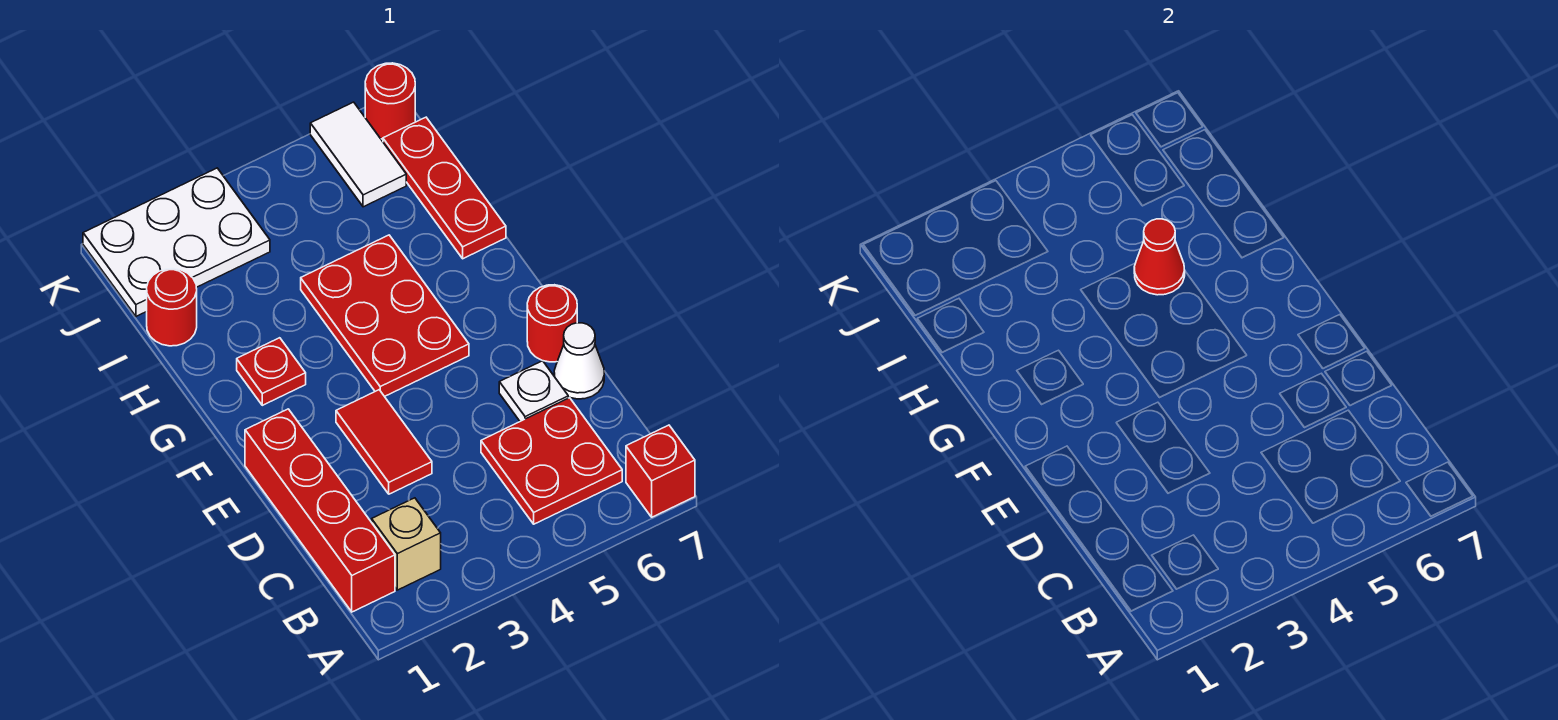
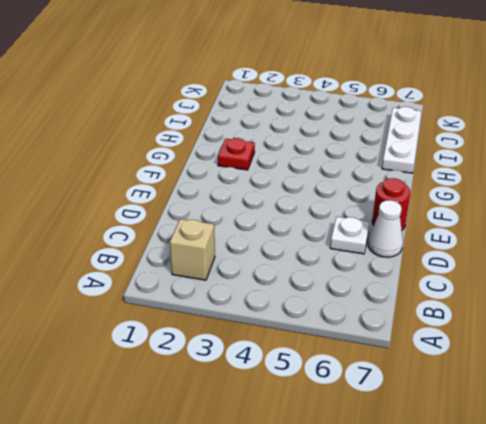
white 1x3 plate [382,107,422,173] -> red 1x3 plate [383,117,506,259]
none -> red 1x1 brick [626,425,695,517]
none -> red 1x4 brick [245,409,395,612]
none -> red 2x2 plate [481,398,622,524]

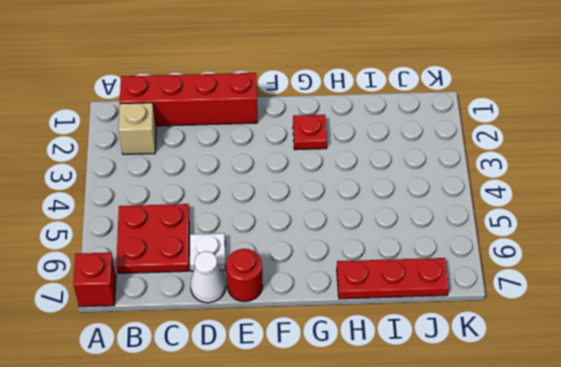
none -> red 1x2 tile [336,390,432,494]
none -> red 2x3 plate [301,235,469,396]
none -> red 1x1 round brick [147,269,197,346]

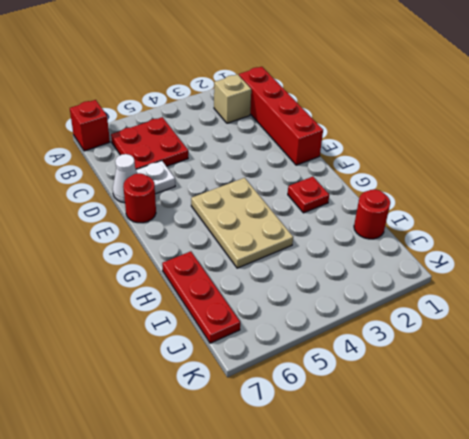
tan 2x3 plate [191,178,293,268] -> red 2x3 plate [301,235,469,396]
none -> red 1x2 tile [336,390,432,494]
none -> white 2x3 plate [83,168,270,316]
none -> white 1x2 tile [310,102,406,207]

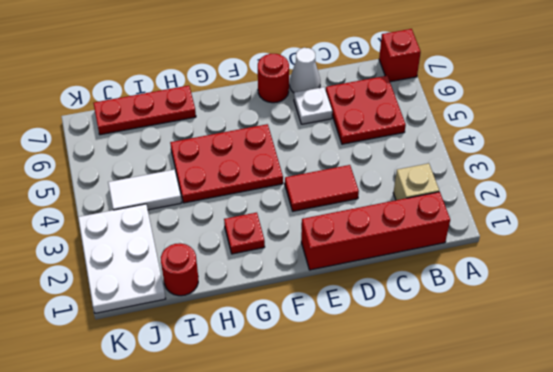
white 1x2 tile [108,170,182,210] -> white 1x2 tile moved to [310,102,406,207]
none -> red 1x1 round brick [365,63,415,139]
none -> red 1x1 cone [1134,219,1185,295]

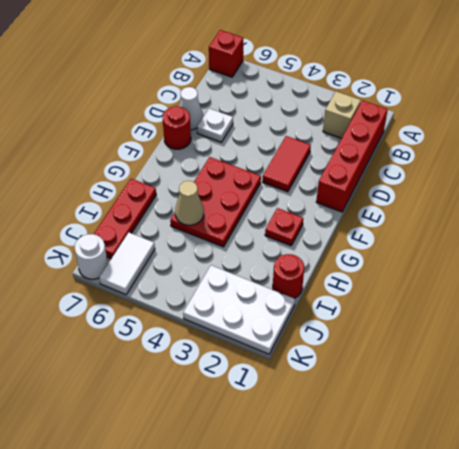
tan 1x1 cone [175,181,204,225] -> red 1x1 cone [1134,219,1185,295]
white 1x1 round brick [75,234,108,279] -> red 1x1 round brick [365,63,415,139]
none -> red 2x2 plate [481,398,622,524]

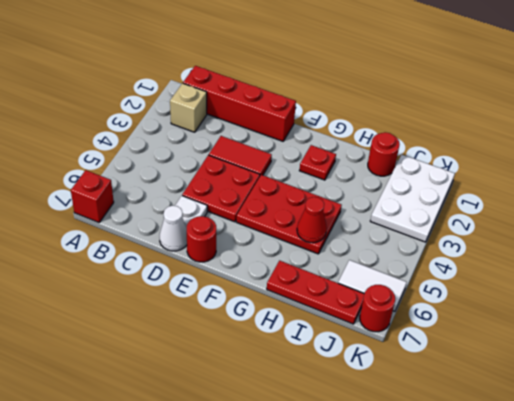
red 2x2 plate [182,155,260,222] -> red 2x2 plate moved to [481,398,622,524]

